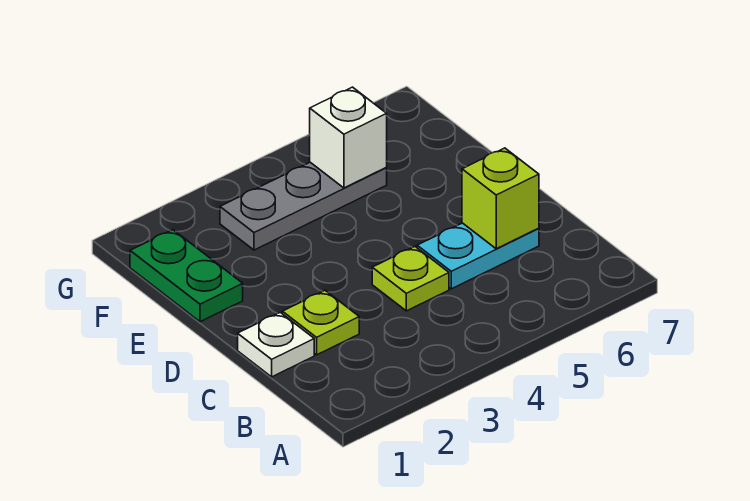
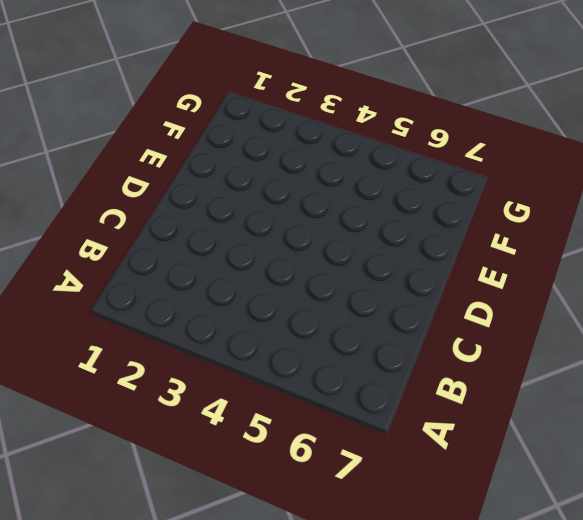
none -> white 1x1 plate [238,312,314,377]
none -> lime 1x1 plate [282,291,359,355]

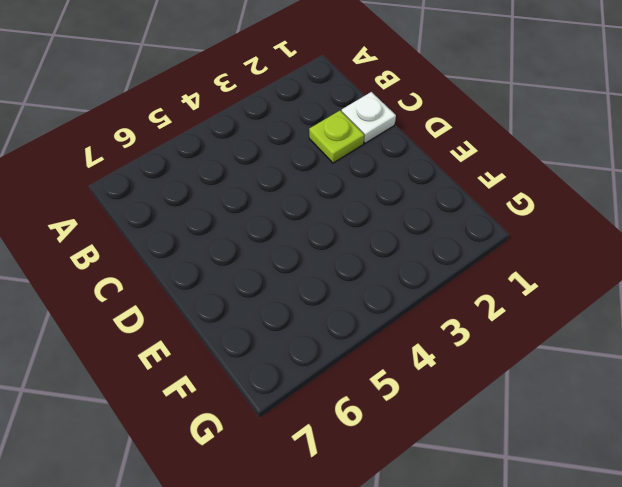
none -> lime 1x1 plate [372,247,449,311]
none -> cyan 1x2 plate [417,223,539,289]

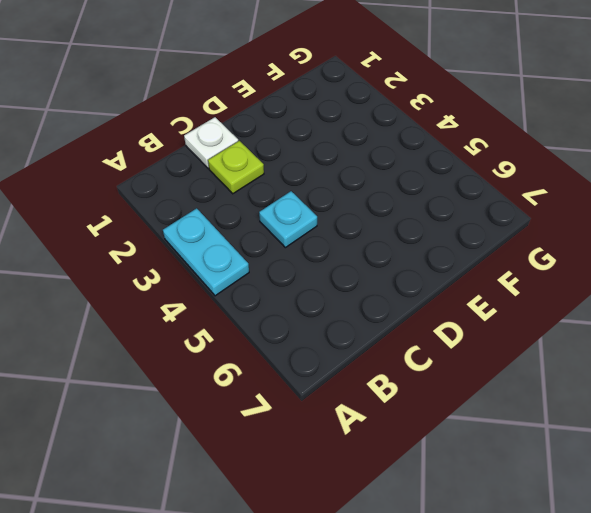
cyan 1x2 plate [163,208,249,296] -> cyan 1x2 plate moved to [417,223,539,289]
cyan 1x1 plate [259,191,317,248] -> lime 1x1 plate [372,247,449,311]
none -> green 1x2 plate [130,230,243,322]
none -> grey 1x3 plate [220,162,387,250]

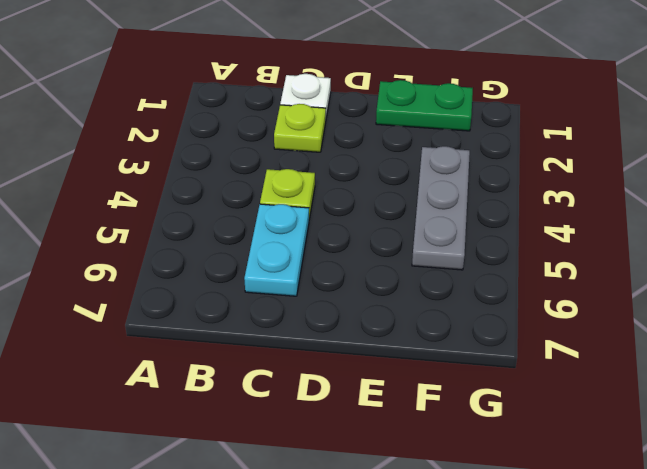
none -> lime 1x1 brick [462,148,539,249]
none -> white 1x1 brick [310,87,387,188]

